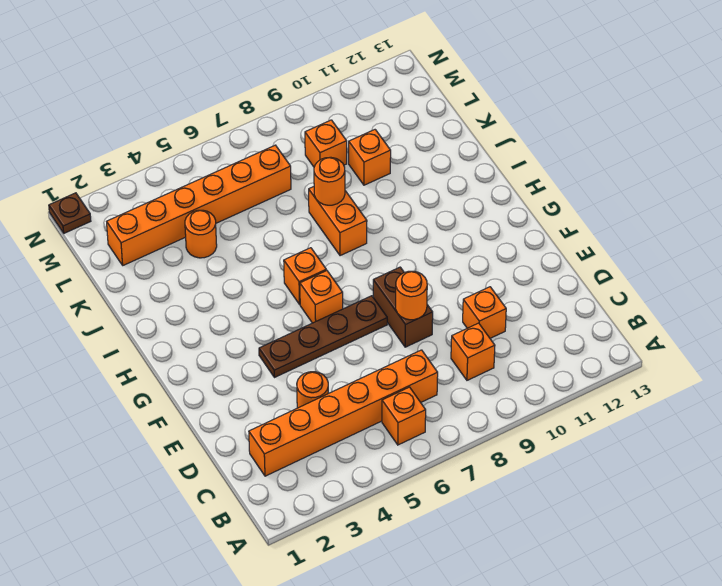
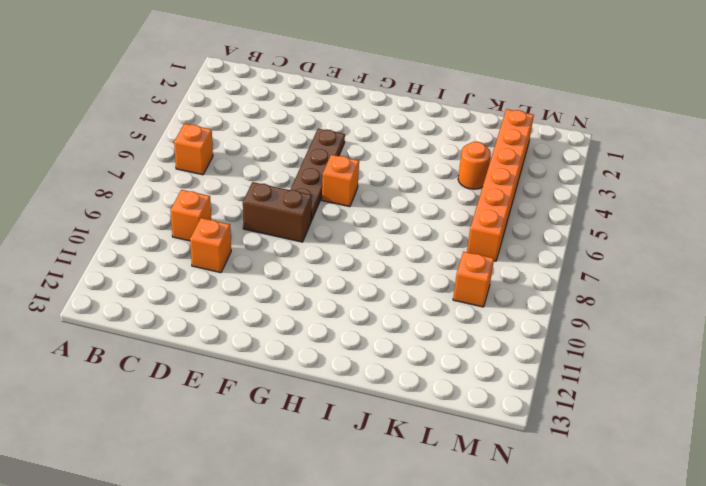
none -> orange 1x6 brick [249,350,438,476]
none -> orange 1x1 round brick [297,372,328,408]
none -> orange 1x1 brick [284,248,326,304]

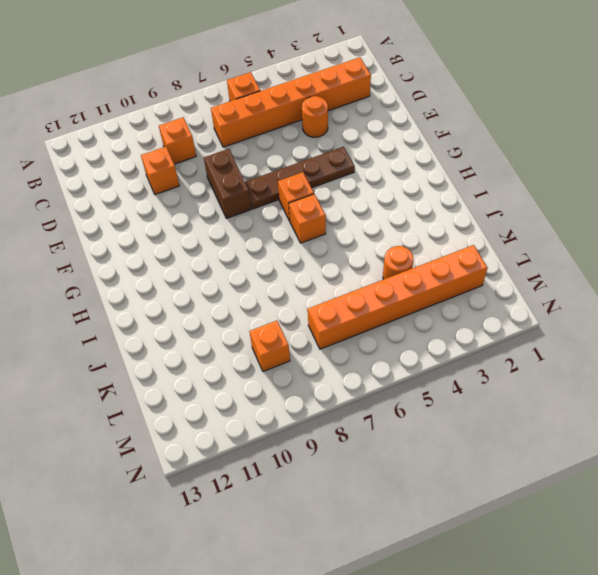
none -> orange 1x2 brick [309,187,367,256]
none -> orange 1x1 brick [349,130,391,185]
none -> brown 1x1 plate [49,193,91,233]

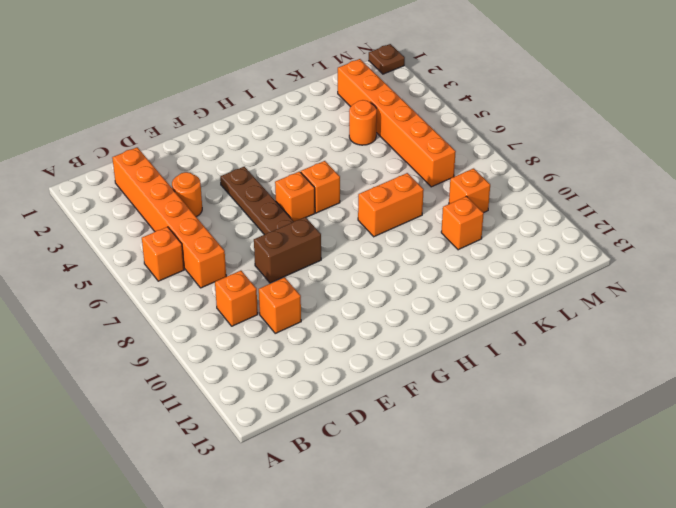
none -> orange 1x1 round brick [396,271,427,320]
none -> orange 1x1 round brick [314,157,345,205]

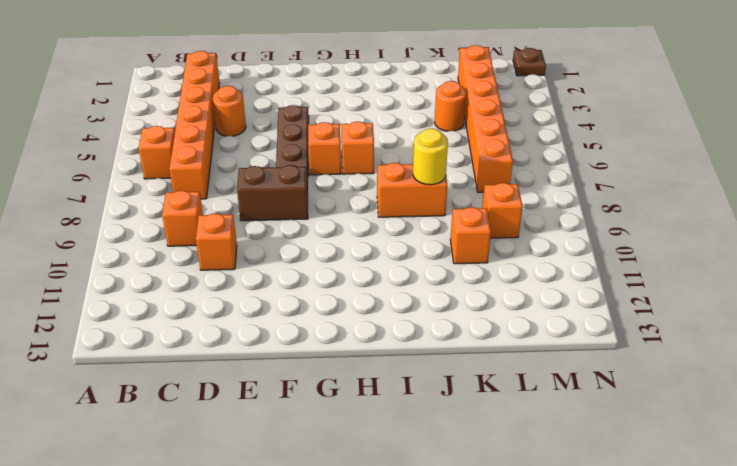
yellow 1x1 round brick [413,129,448,185] -> orange 1x1 round brick [314,157,345,205]
none -> orange 1x1 round brick [396,271,427,320]

